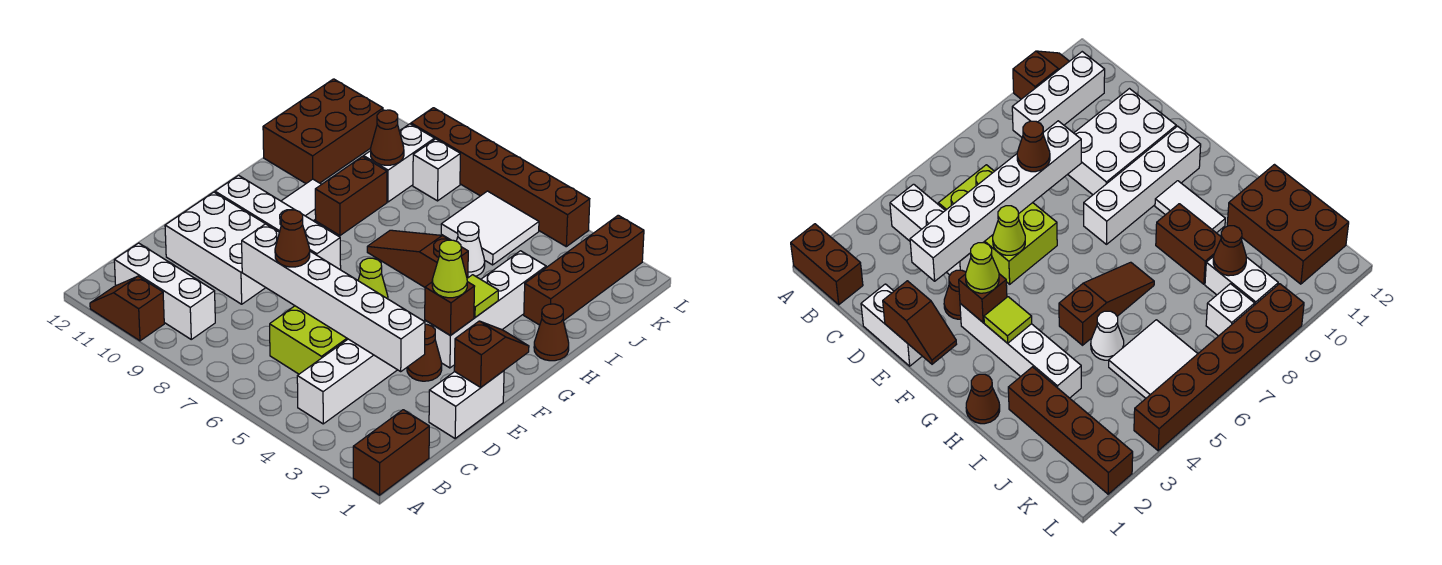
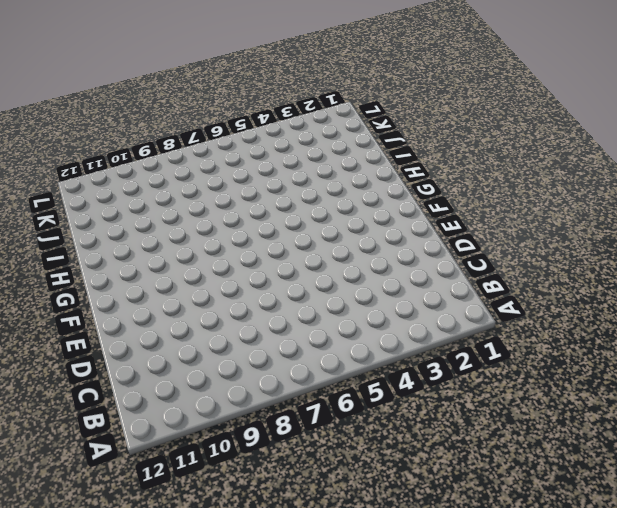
none -> brown 1x2 brick [353,410,429,495]
none -> brown 1x2 slope [90,276,164,341]
none -> white 1x3 brick [297,339,397,424]

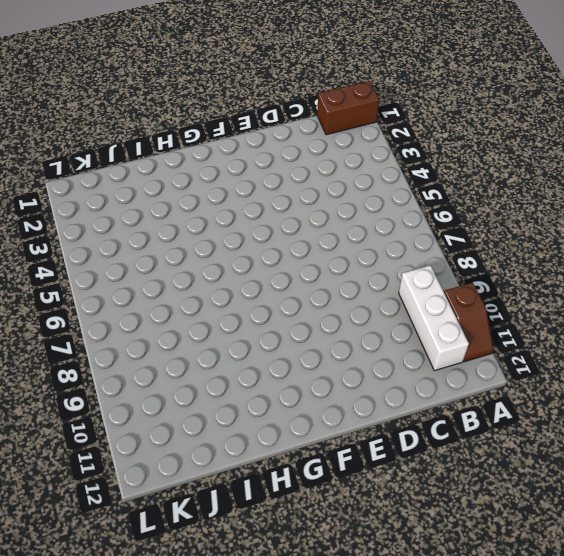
none -> white 1x3 brick [297,339,397,424]
none -> lime 2x3 brick [270,306,348,374]
none -> white 1x2 brick [429,371,504,438]

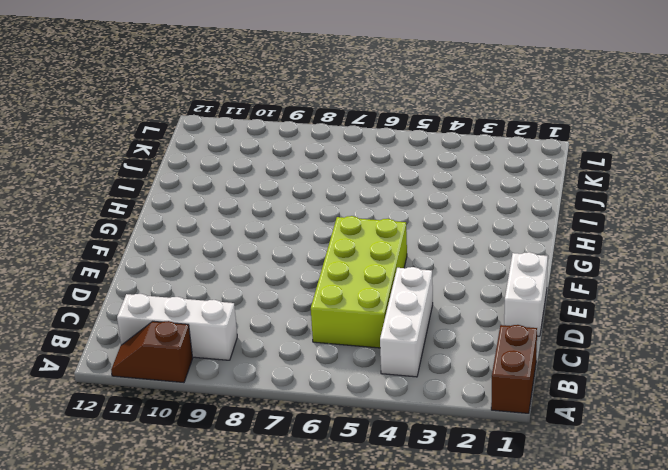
lime 2x4 brick [311,216,407,348] -> lime 2x3 brick [270,306,348,374]
none -> white 2x3 brick [165,192,266,304]
none -> brown 1x1 cone [407,324,442,381]
none -> white 1x4 brick [425,251,546,368]

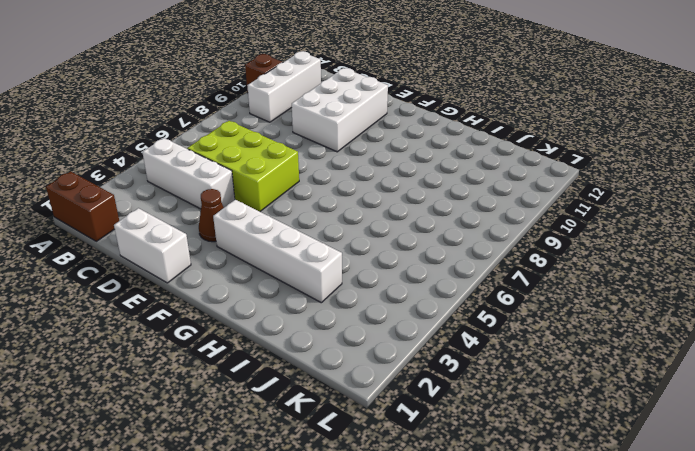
none -> white 1x4 brick [215,175,341,270]
none -> white 1x2 tile [281,179,321,221]
none -> brown 1x1 cone [534,304,569,361]

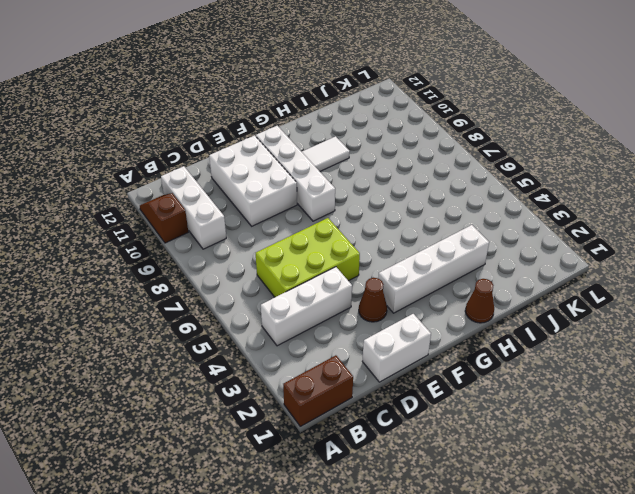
none -> brown 1x3 slope [367,230,468,287]
none -> brown 1x2 brick [315,157,387,235]
none -> brown 1x4 brick [524,215,644,325]

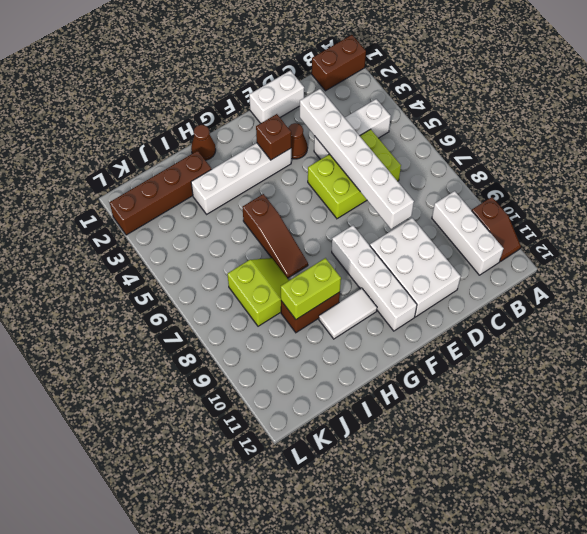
lime 1x2 brick [281,258,341,319] -> none
lime 2x2 slope [227,258,289,326] -> none
none -> white 1x1 cone [457,222,485,278]
none -> brown 2x3 brick [263,79,383,183]
none -> white 2x2 tile [441,191,539,265]

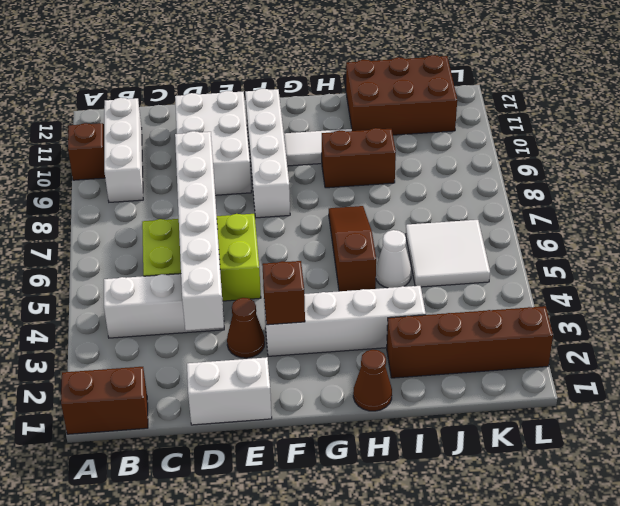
none -> white 1x2 brick [364,124,434,202]
none -> white 1x1 brick [413,139,460,201]
none -> brown 1x6 brick [411,108,590,247]

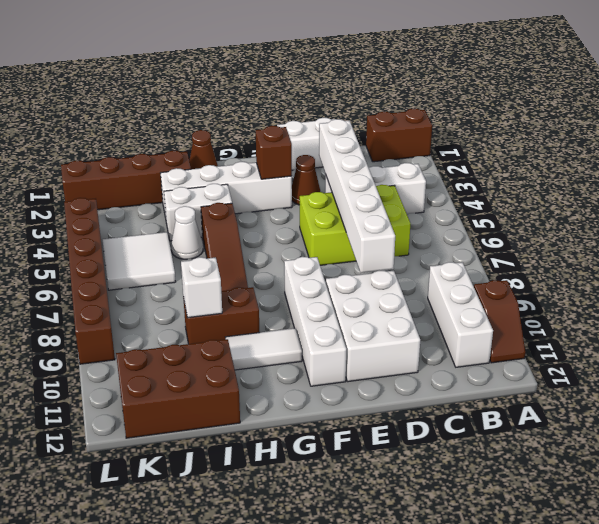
white 1x2 brick [164,184,232,241] -> white 1x2 brick moved to [364,124,434,202]
white 1x1 brick [181,257,222,318] -> white 1x1 brick moved to [413,139,460,201]
none -> brown 1x2 slope [454,321,529,387]
none -> lime 1x1 cone [358,258,388,299]
none -> lime 1x1 tile [467,275,498,317]

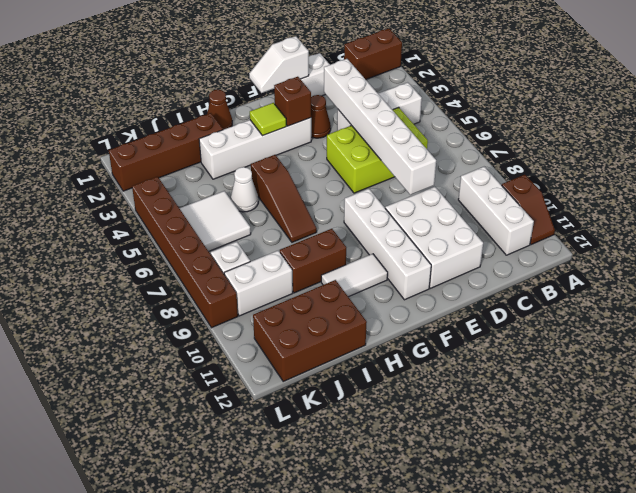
white 1x2 slope [249,36,309,93] -> brown 1x2 slope [454,321,529,387]
none -> lime 1x1 cone [358,258,388,299]
none -> brown 1x1 cone [371,110,404,165]
none -> brown 1x1 cone [275,210,310,267]

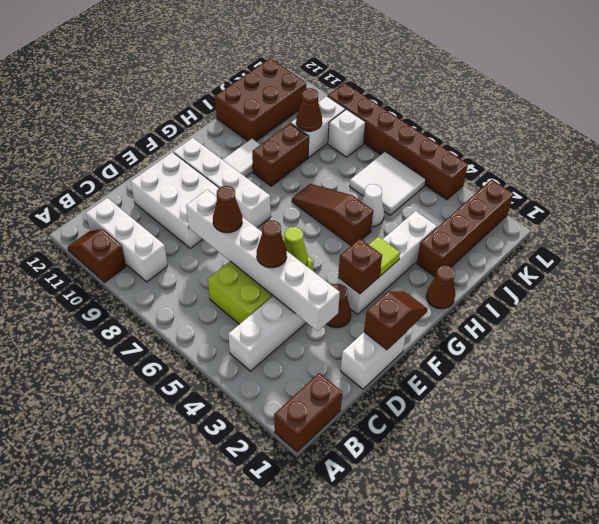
brown 1x1 cone [257,221,287,268] -> none
none -> lime 1x1 cone [432,240,467,298]

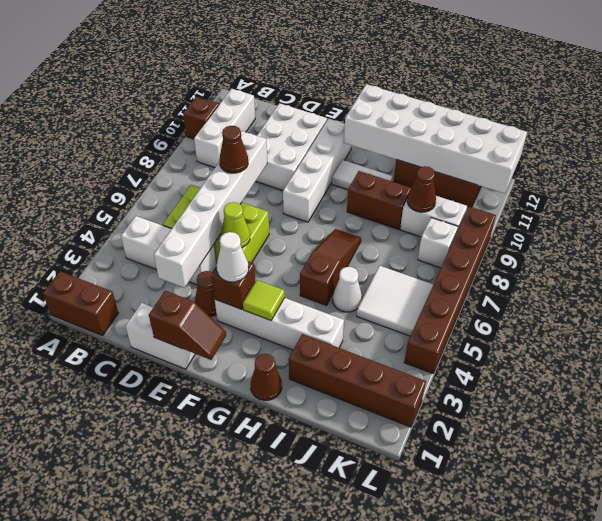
white 1x1 cone [217,232,249,282] -> lime 1x1 cone [432,240,467,298]
white 2x6 brick [344,84,527,193] -> none

